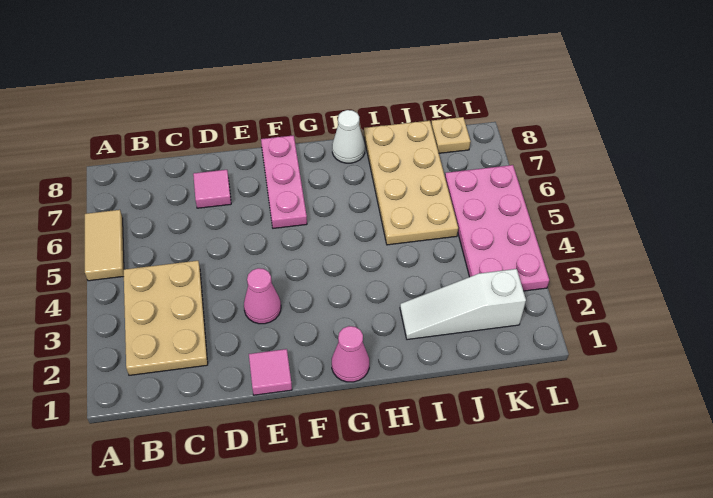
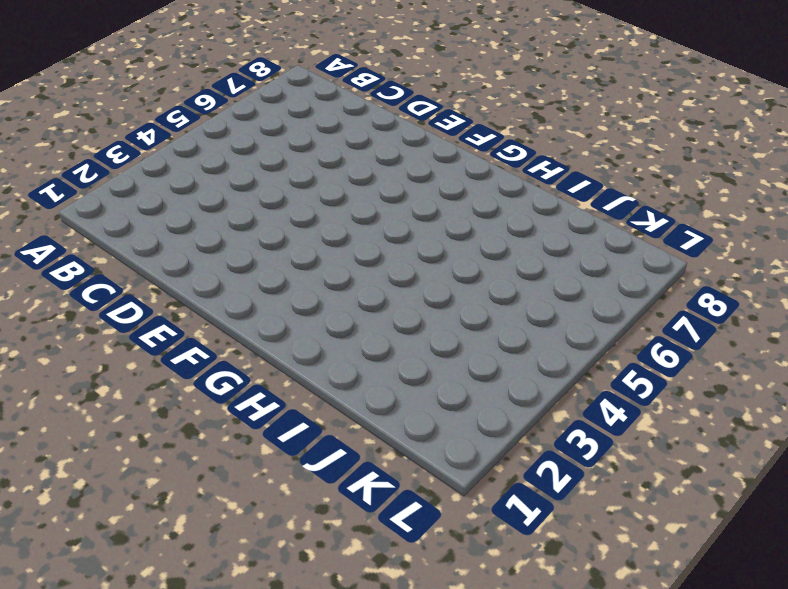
none -> tan 1x2 tile [85,210,124,281]
none -> tan 2x3 plate [124,261,208,375]
none -> pink 1x1 tile [193,170,231,208]

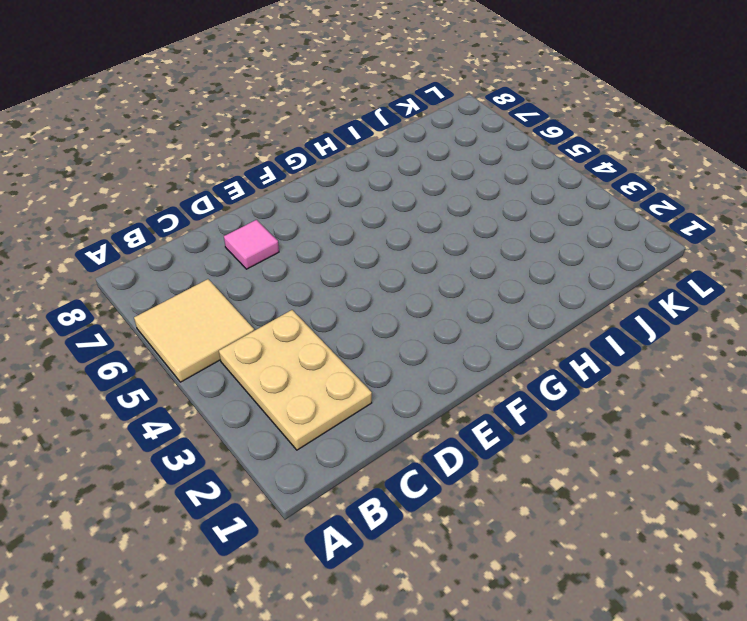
tan 2x2 tile [134,279,254,382] -> tan 1x2 tile [85,210,124,281]
none -> pink 1x1 tile [249,349,292,395]
none -> pink 1x1 cone [244,268,281,324]
none -> pink 1x3 plate [261,135,307,228]

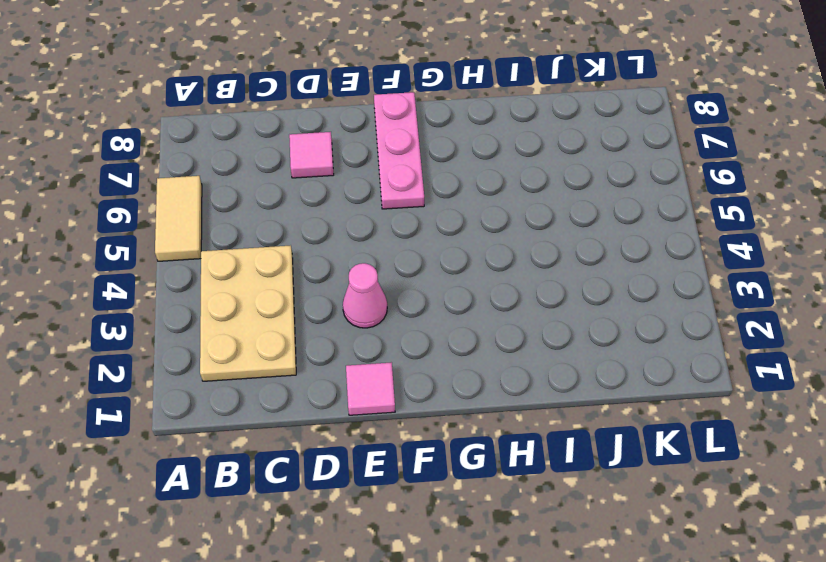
none -> pink 1x1 cone [332,326,369,382]
none -> white 1x1 cone [332,110,365,163]
none -> white 1x3 slope [400,269,526,340]

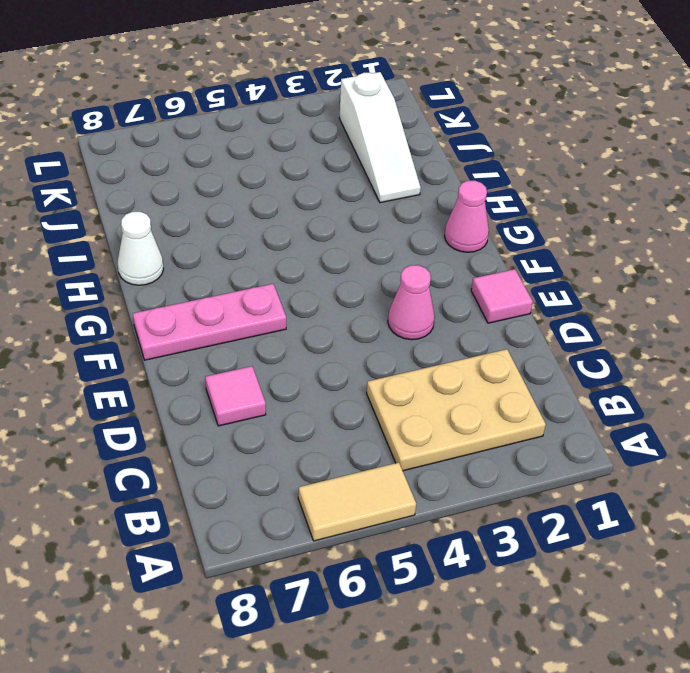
none -> tan 2x4 plate [364,121,458,245]
none -> pink 2x4 plate [445,165,549,291]
none -> tan 1x1 plate [431,117,470,153]

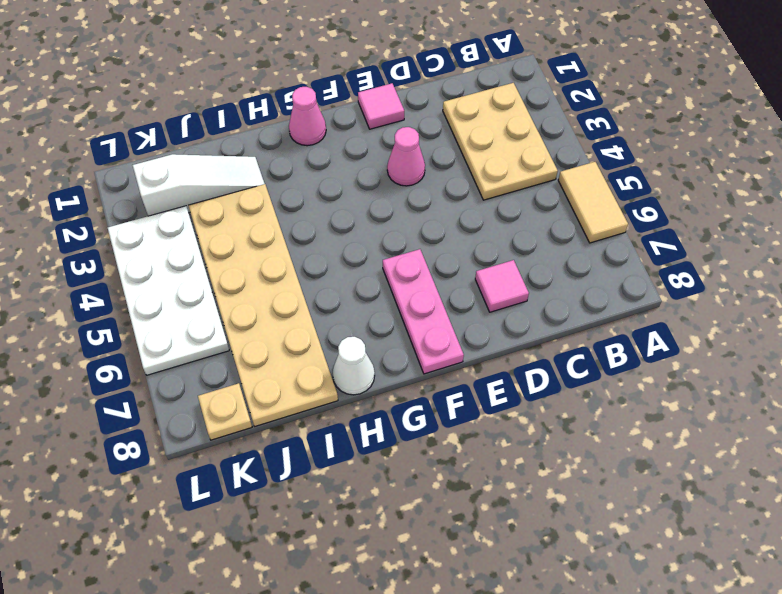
tan 2x6 plate [188,184,338,426] -> tan 2x4 plate [364,121,458,245]
white 2x4 plate [108,206,229,375] -> pink 2x4 plate [445,165,549,291]

